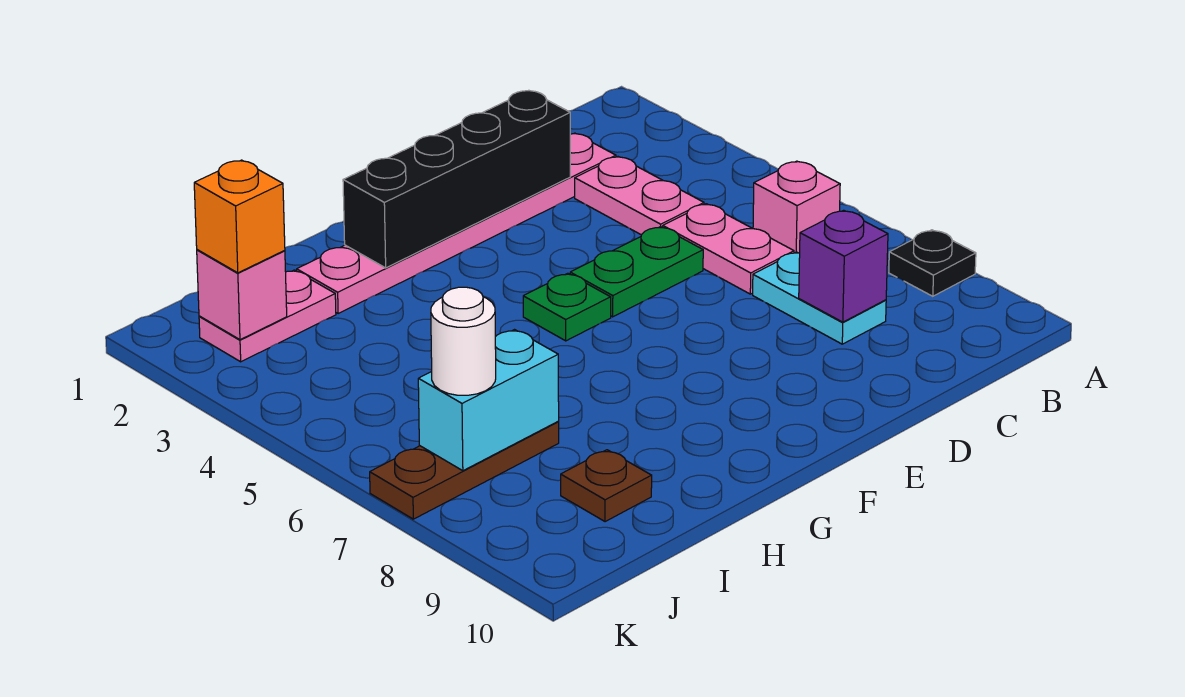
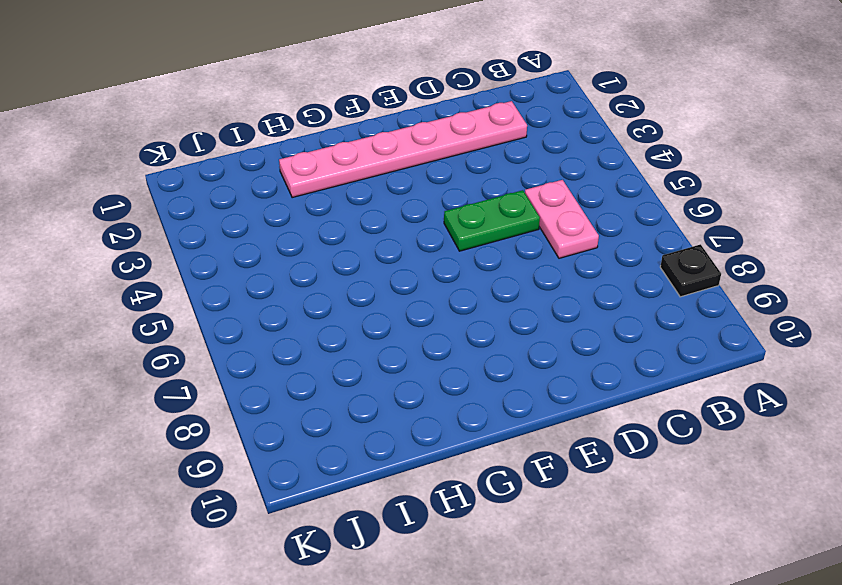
none -> pink 1x1 brick [753,161,840,253]
none -> pink 1x2 plate [575,157,704,235]
none -> cyan 1x2 plate [753,252,886,344]

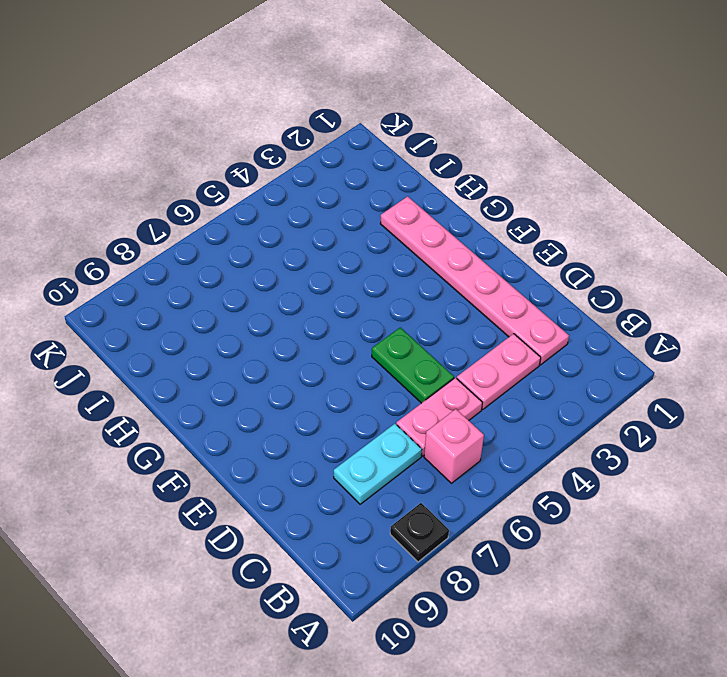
none -> green 1x1 plate [523,273,611,341]
none -> pink 1x2 plate [199,270,336,362]
none -> brown 1x3 plate [370,422,559,519]

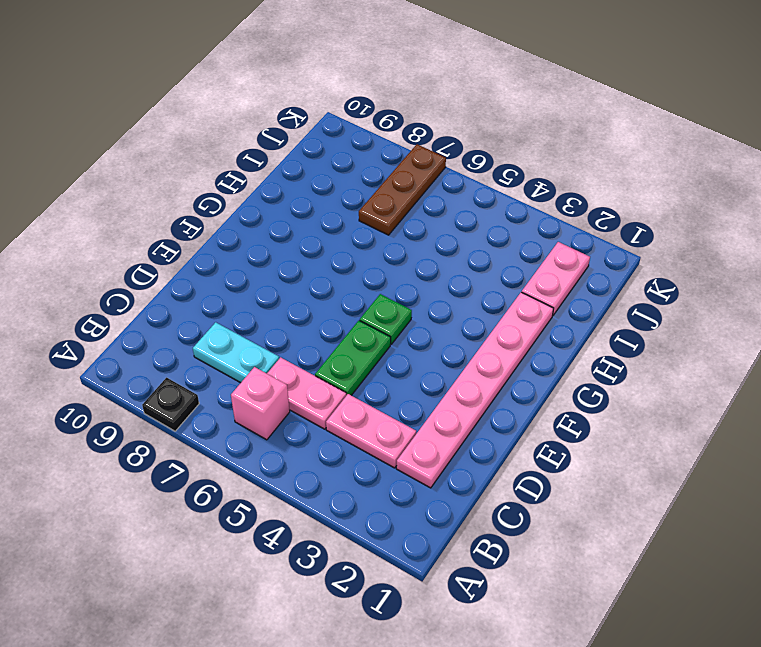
none -> brown 1x1 plate [561,450,652,522]
none -> purple 1x1 brick [799,210,888,322]
none -> black 1x4 brick [343,91,570,268]

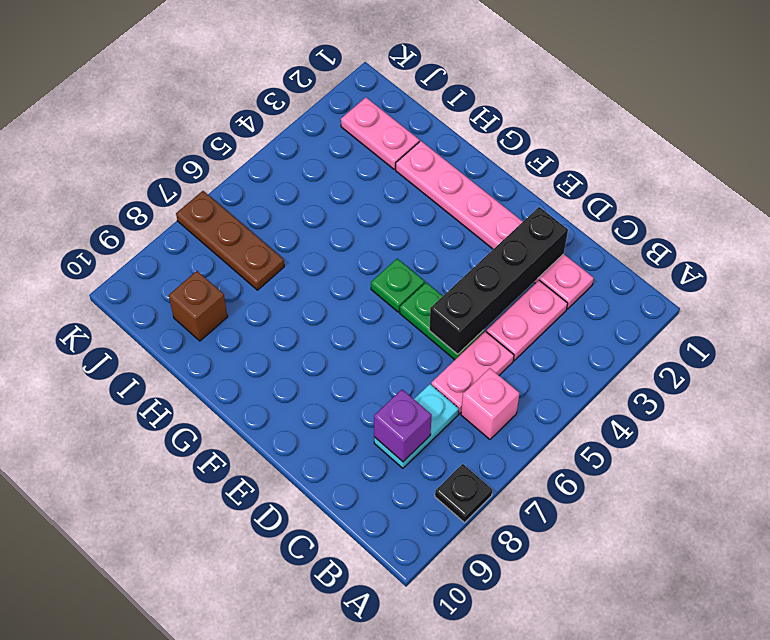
black 1x4 brick [429,207,568,354] -> black 1x4 brick turned to [343,91,570,268]
brown 1x1 brick [169,271,228,341] -> brown 1x1 plate [561,450,652,522]
none -> cyan 1x2 brick [418,330,559,471]
none -> pink 1x1 brick [197,250,287,340]
none -> orange 1x1 brick [194,160,285,273]

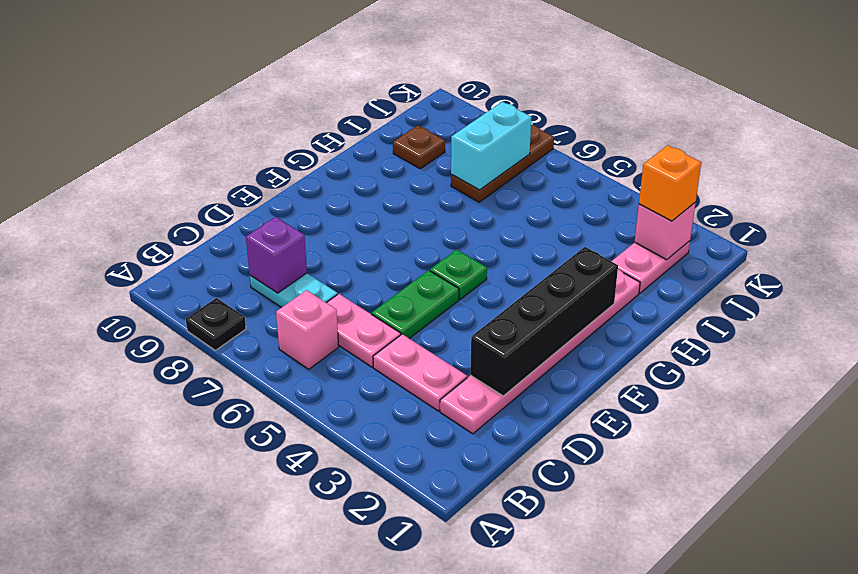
none -> white 1x1 round brick [431,287,496,395]

